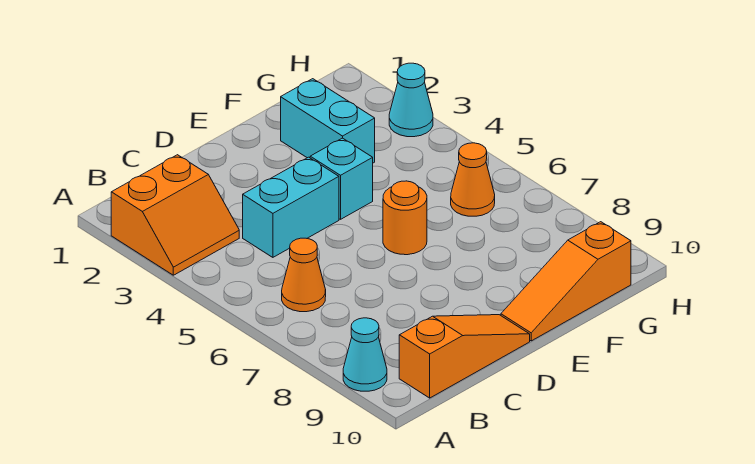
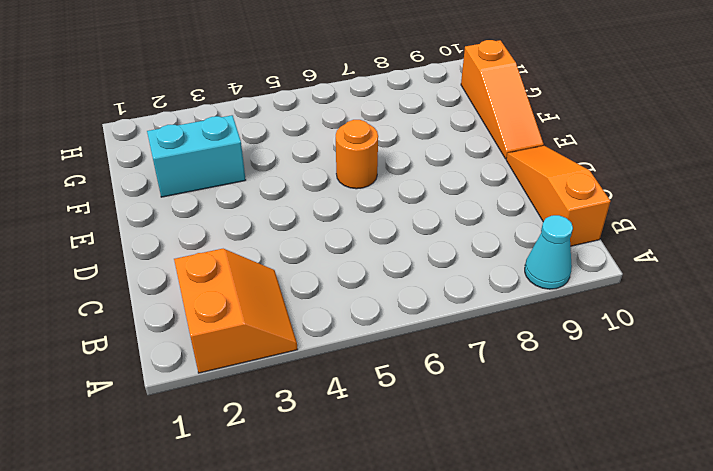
none -> orange 1x1 cone [282,238,326,312]
none -> cyan 1x2 brick [243,157,339,257]

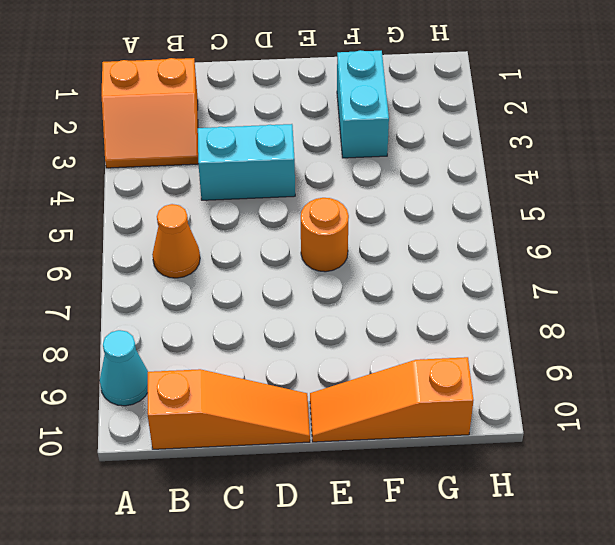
none -> cyan 1x1 brick [310,138,373,219]
none -> orange 1x1 cone [451,143,495,216]

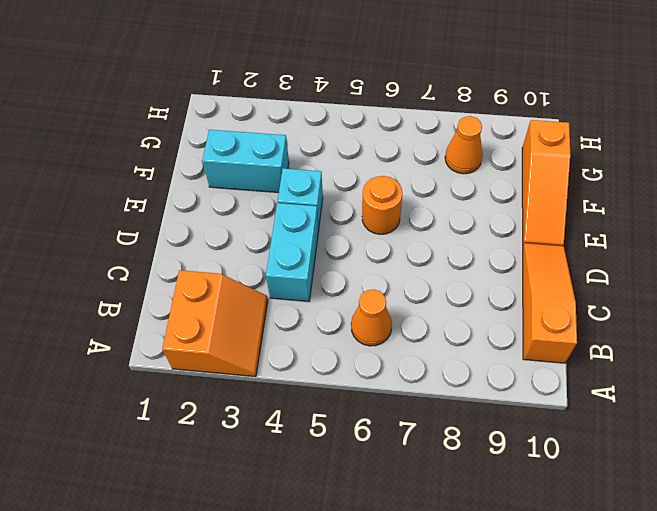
orange 1x1 cone [445,116,483,174] -> orange 1x1 cone moved to [451,143,495,216]
none -> cyan 1x1 cone [343,318,387,391]
none -> cyan 1x1 cone [389,63,433,137]

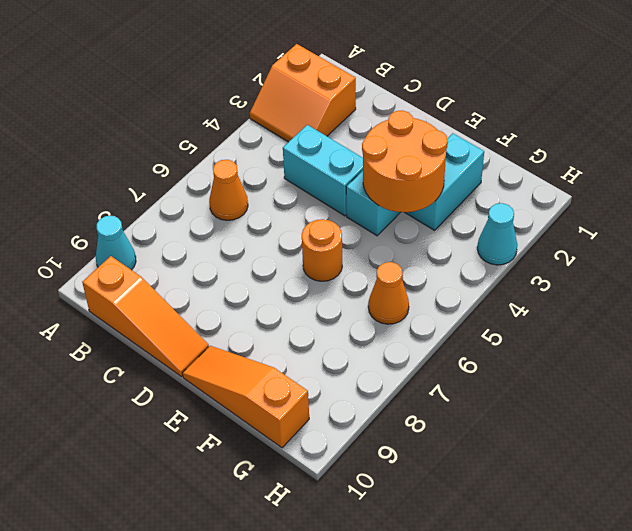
orange 2x2 round brick [362,110,448,212] -> none

